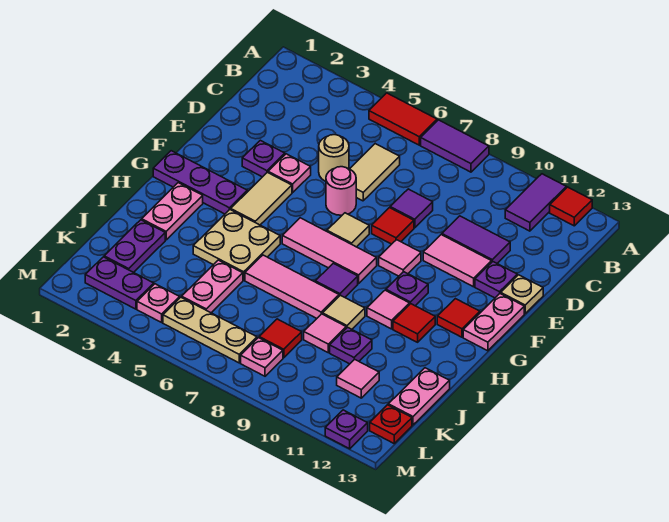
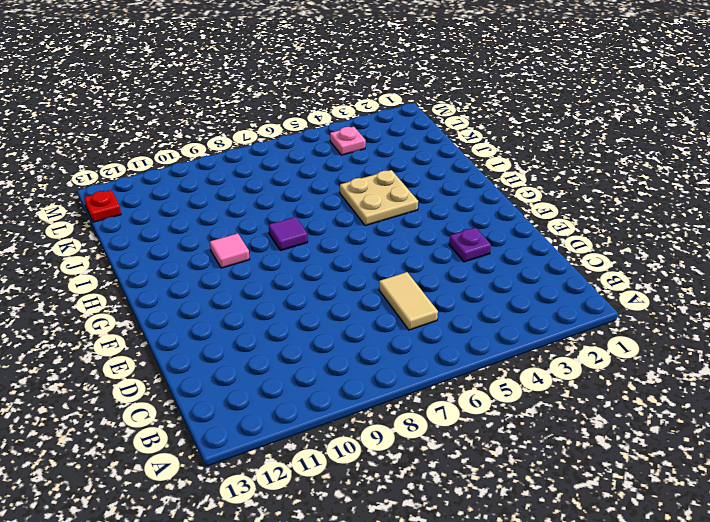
none -> red 1x2 tile [369,93,437,145]
none -> purple 1x2 tile [421,120,489,172]
none -> purple 1x2 tile [505,174,566,231]
none -> red 1x1 tile [550,187,592,226]

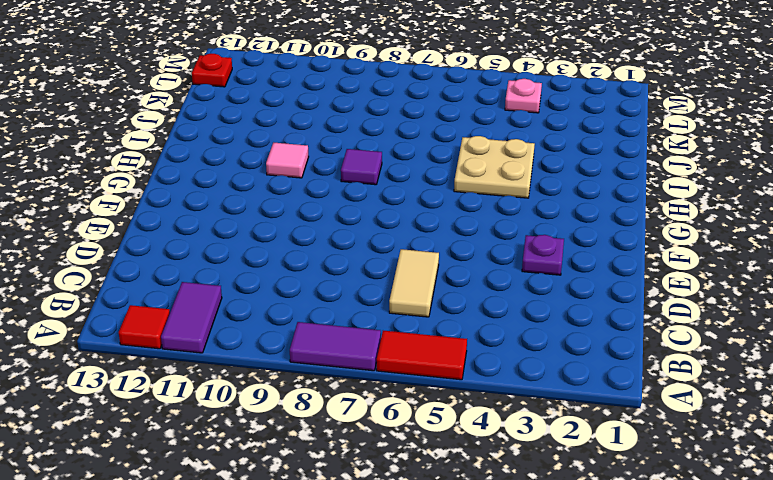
none -> tan 1x1 round brick [319,135,349,181]
none -> purple 1x1 tile [390,189,433,228]
none -> purple 1x2 tile [442,216,510,263]
none -> pink 1x1 plate [268,154,311,192]

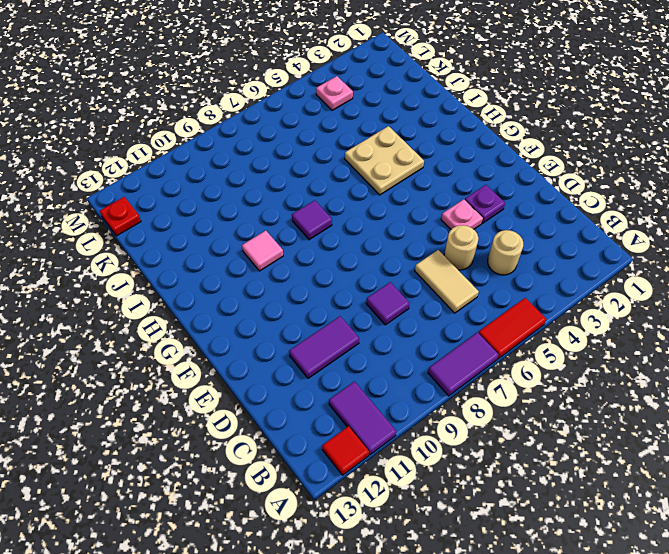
tan 1x1 round brick [488,230,523,275] -> none
none -> pink 1x1 round brick [326,167,356,215]
none -> red 1x1 tile [372,208,414,244]
none -> pink 1x2 tile [423,235,492,287]
none -> purple 1x1 plate [475,262,517,298]

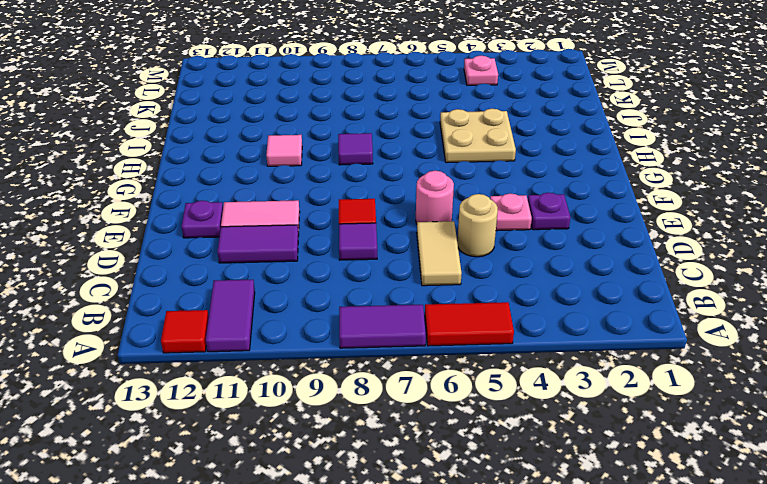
none -> tan 1x1 plate [501,275,543,313]
none -> tan 1x2 tile [231,172,292,225]
none -> tan 1x1 tile [327,213,369,247]
none -> pink 1x1 tile [379,240,421,276]

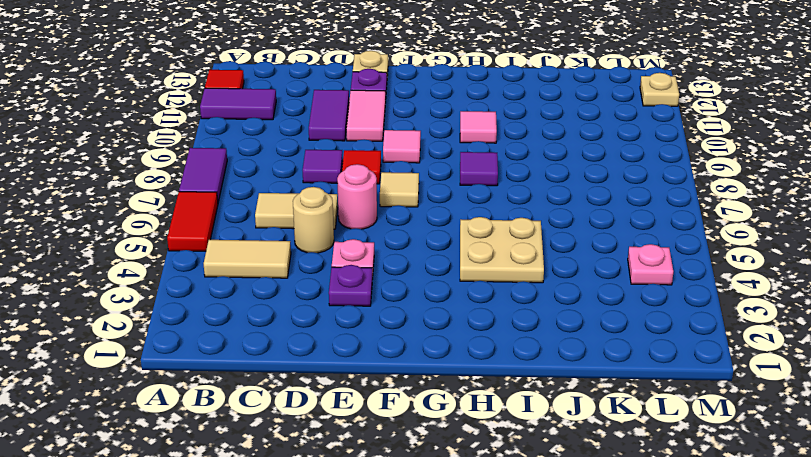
tan 1x2 tile [204,240,291,278] -> tan 1x2 tile moved to [231,172,292,225]
tan 1x1 plate [640,73,679,106] -> purple 1x1 plate [325,410,368,449]
none -> pink 1x2 plate [463,293,524,351]
none -> purple 1x3 plate [153,151,247,214]
none -> pink 1x3 tile [282,218,377,283]
none -> purple 1x1 plate [386,272,428,306]

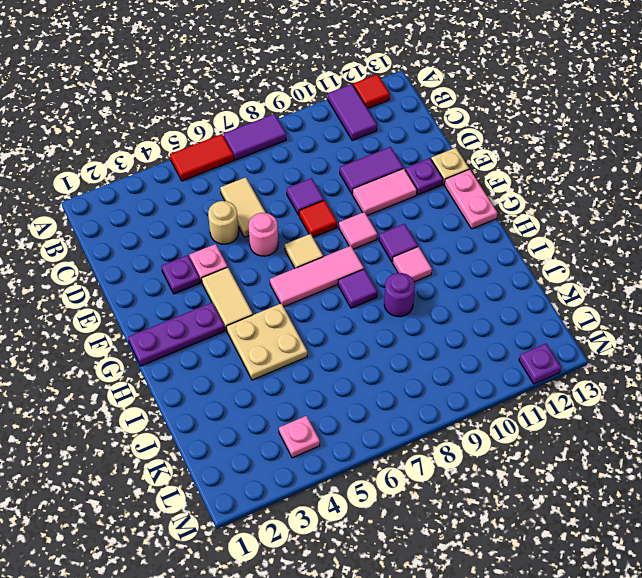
purple 1x1 tile [379,224,418,262] -> purple 1x1 plate [386,272,428,306]
purple 1x1 round brick [384,273,415,317] -> tan 1x1 tile [323,295,365,329]
none -> red 1x1 tile [437,299,480,337]
none -> pink 1x2 plate [142,183,203,240]
none -> red 1x1 tile [393,304,435,342]
none -> pink 1x3 tile [245,255,339,318]

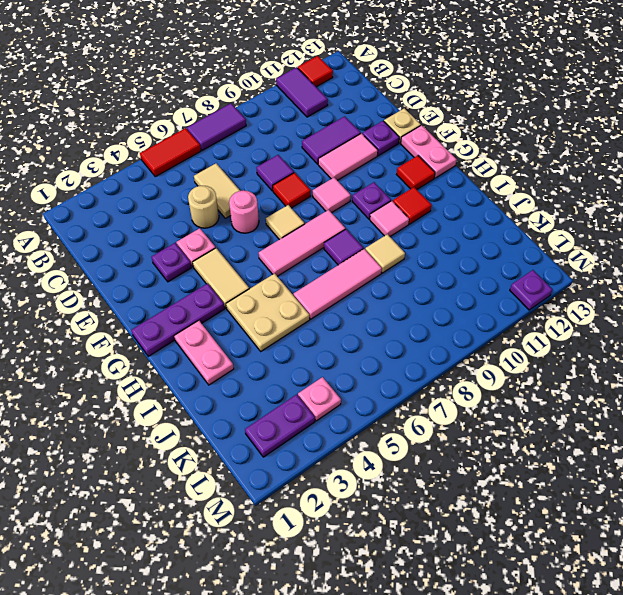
none -> purple 1x2 plate [104,220,165,273]
none -> pink 1x2 plate [182,260,243,313]
none -> pink 1x1 tile [304,314,346,352]
none -> purple 1x1 plate [330,327,372,364]

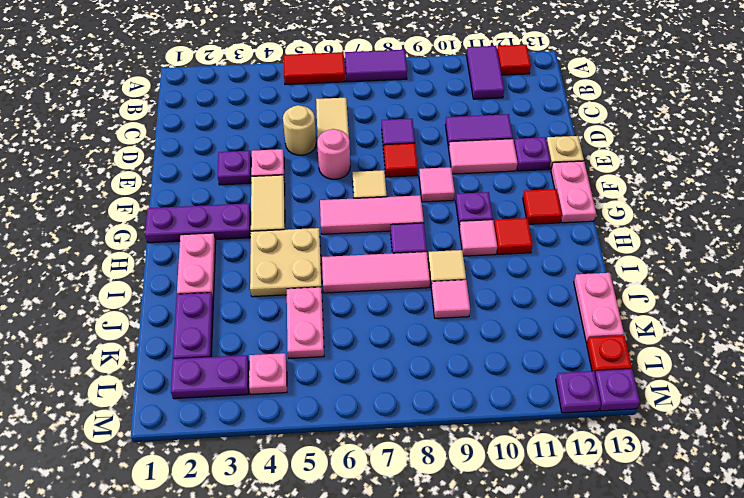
purple 1x1 plate [595,369,640,411] -> purple 1x1 plate moved to [330,327,372,364]
none -> red 1x1 tile [259,319,302,358]
none -> pink 1x1 tile [337,359,379,398]
none -> tan 1x3 plate [163,297,257,363]
none -> pink 1x1 plate [241,338,283,376]

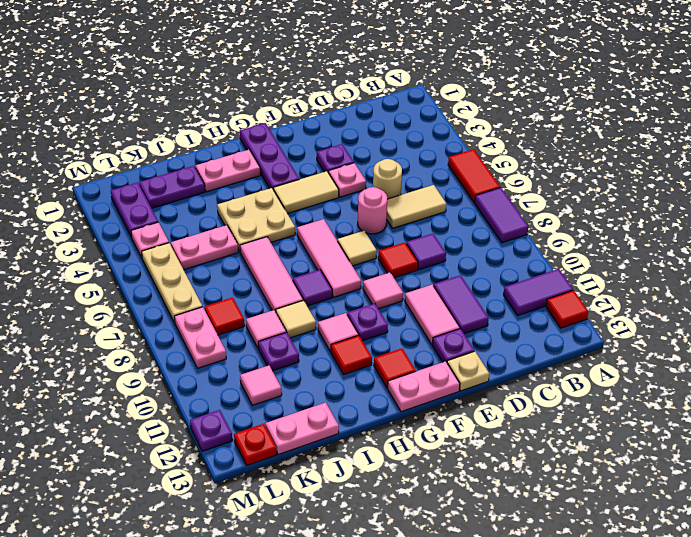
pink 1x2 plate [174,307,226,368] -> pink 1x1 plate [241,338,283,376]

